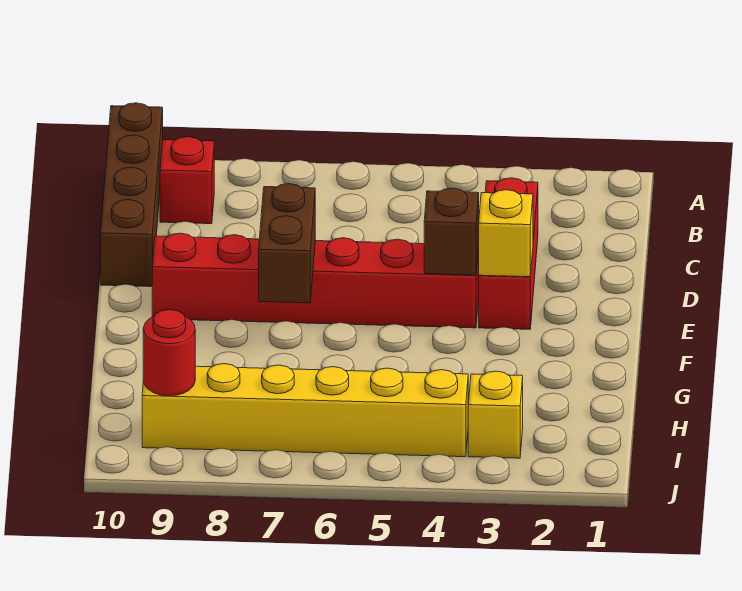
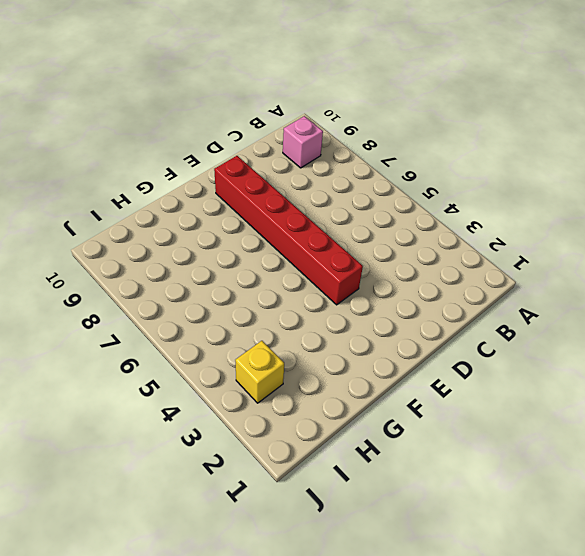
pink 1x1 brick [283,116,323,168] -> red 1x1 brick [160,137,214,224]
none -> brown 1x4 brick [101,103,163,287]
none -> red 1x3 brick [479,178,538,329]

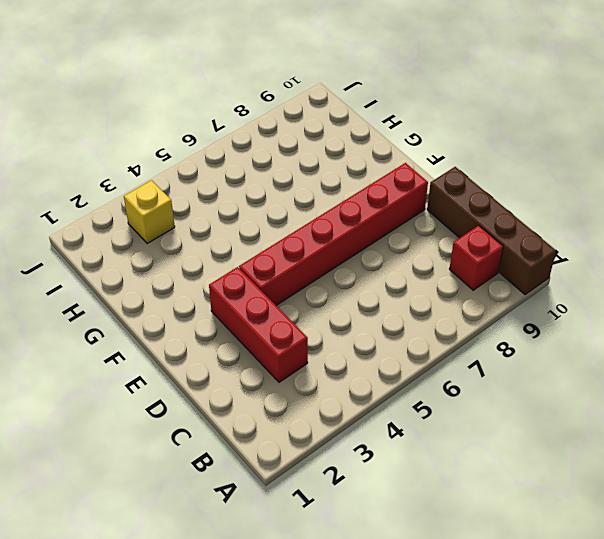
none -> yellow 1x6 brick [142,364,468,457]
none -> yellow 1x1 brick [479,190,533,277]

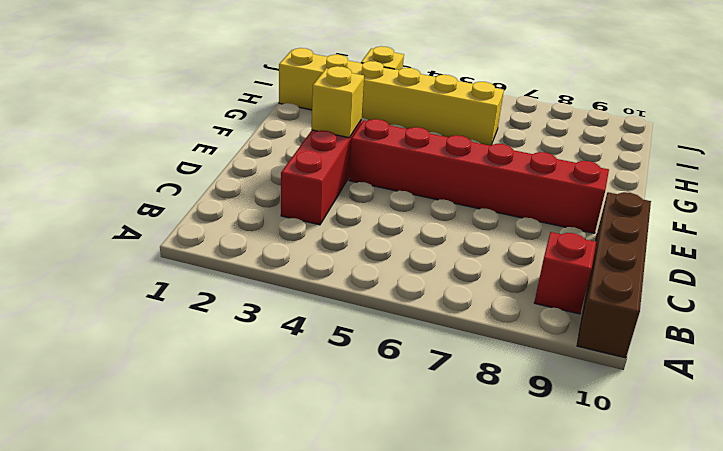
yellow 1x6 brick [279,48,504,146] -> yellow 1x6 brick moved to [142,364,468,457]
none -> brown 1x1 brick [424,188,479,275]
none -> brown 1x2 brick [259,184,315,303]

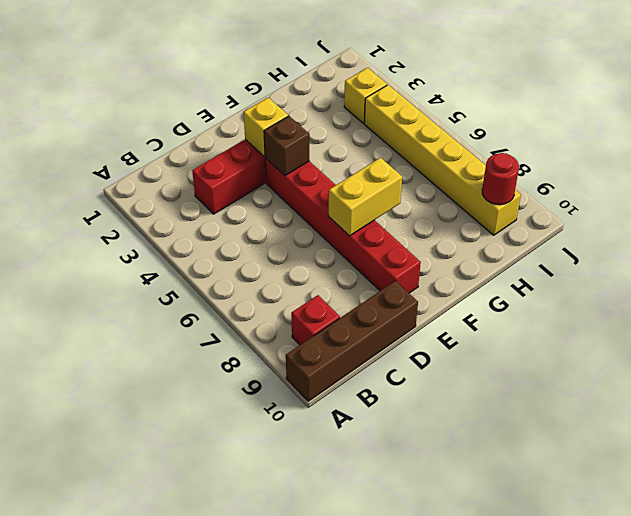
yellow 1x2 brick [329,158,402,236] -> brown 1x2 brick [259,184,315,303]

